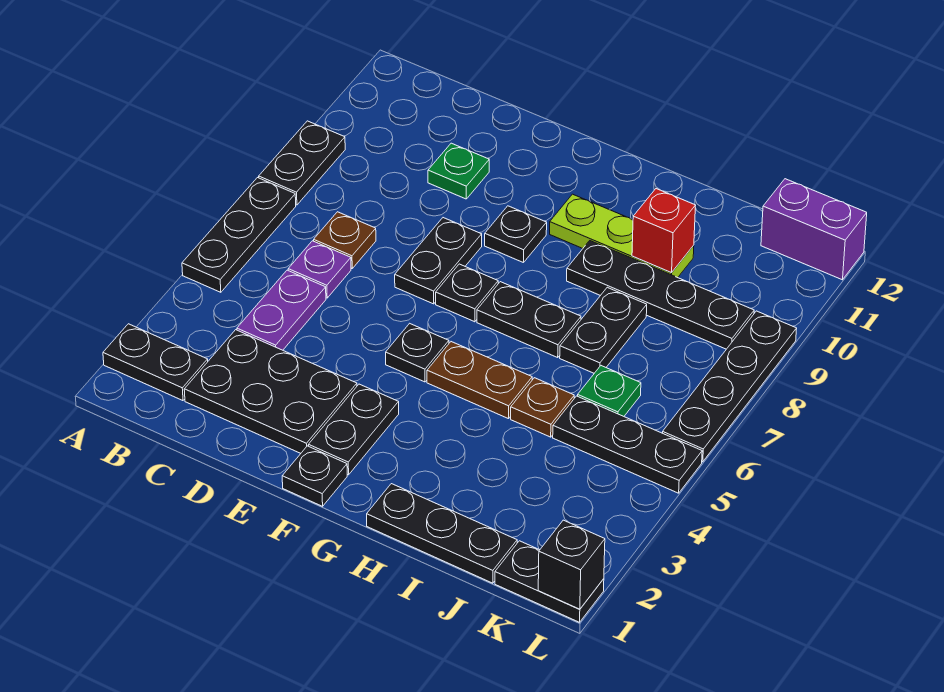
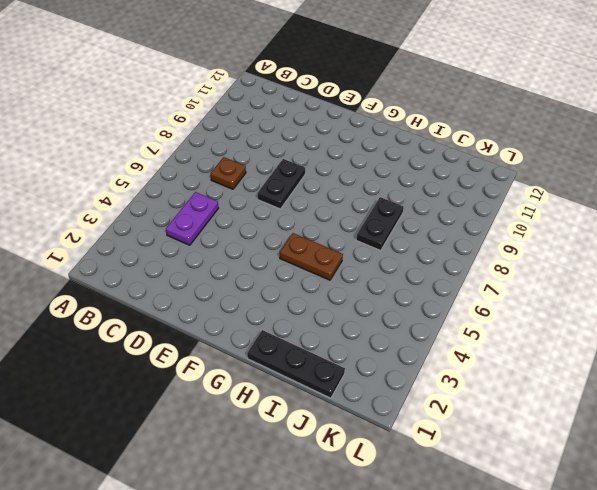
none -> black 1x2 plate [103,324,208,401]
none -> black 1x3 plate [182,178,296,292]
none -> black 1x2 plate [259,121,345,205]

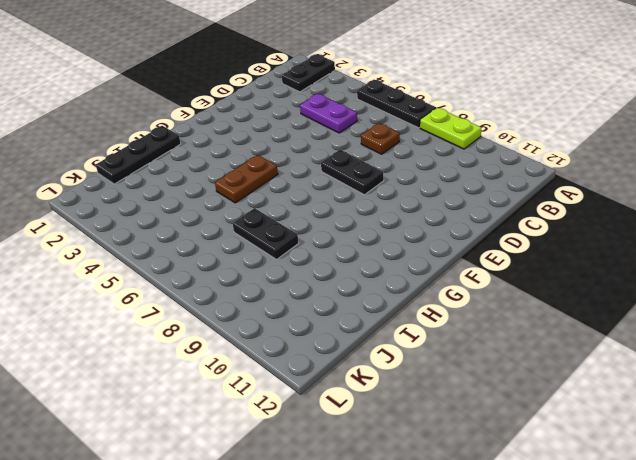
lime 1x2 plate [420,108,481,149] -> black 1x2 plate [259,121,345,205]
none -> black 2x3 plate [184,330,357,453]
none -> purple 1x1 plate [288,241,351,298]
none -> green 1x1 plate [428,143,489,199]

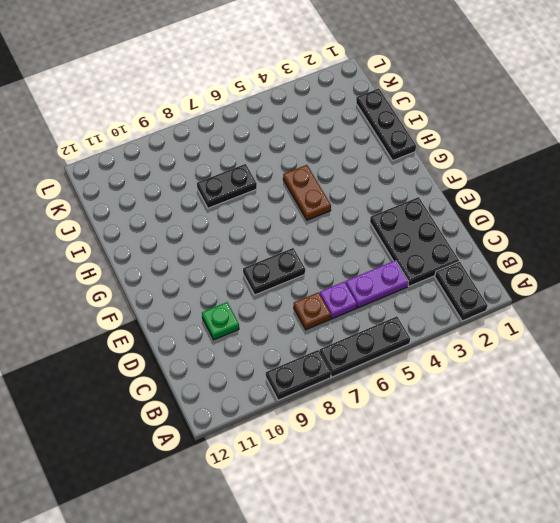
none -> black 1x1 plate [282,446,347,506]
none -> black 1x2 plate [309,384,399,475]
none -> black 1x1 plate [386,323,449,382]

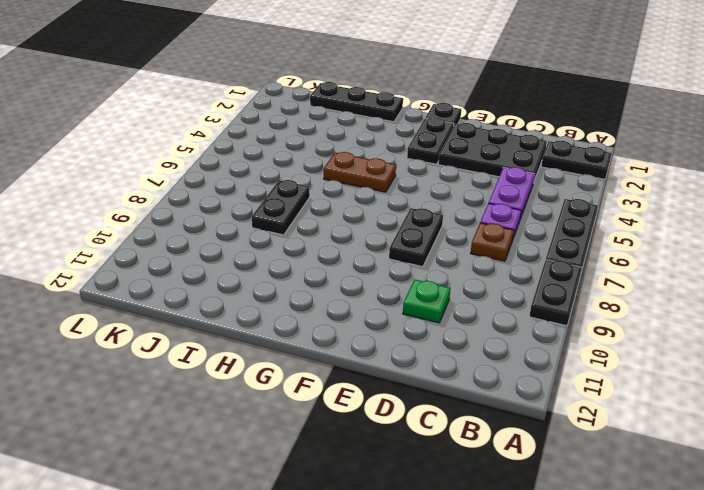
none -> black 1x1 plate [386,323,449,382]
none -> black 1x1 plate [436,264,498,322]
none -> black 1x1 plate [485,206,547,263]

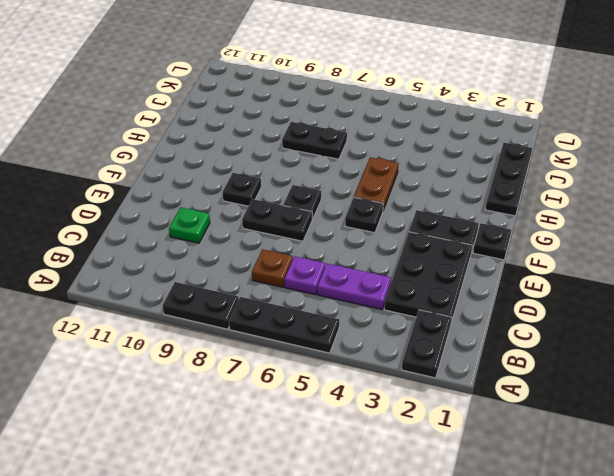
none -> black 1x2 plate [477,282,581,357]
none -> lime 1x3 plate [550,194,694,278]
none -> black 1x4 plate [567,241,754,349]

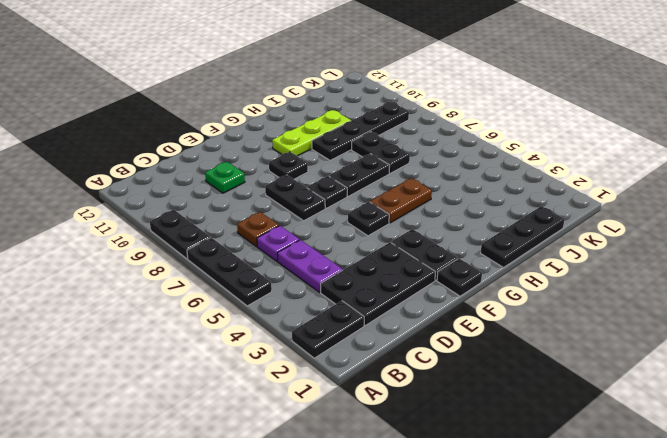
none -> brown 1x1 plate [511,378,574,437]
none -> black 1x3 plate [553,396,702,493]
none -> green 1x1 plate [578,366,641,416]

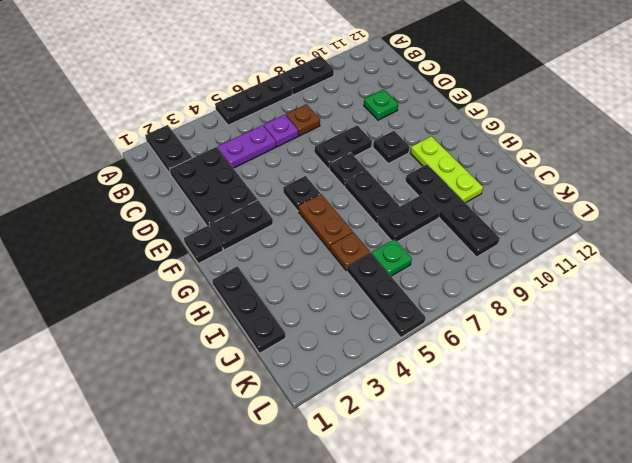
none -> black 1x2 plate [495,541,604,622]
none -> purple 1x2 brick [761,179,867,280]
none -> black 1x4 plate [663,311,797,462]

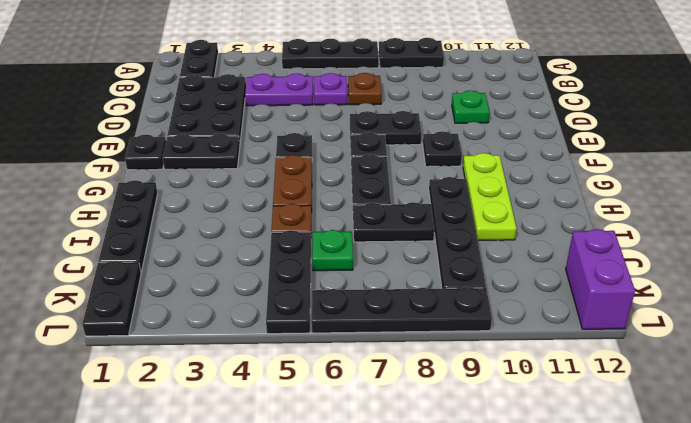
none -> red 1x1 brick [632,189,696,273]
none -> black 1x1 brick [538,520,605,609]

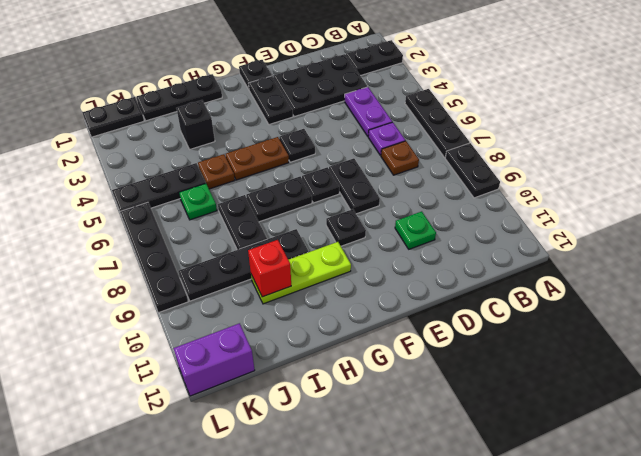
black 1x1 brick [177,100,215,149] -> black 1x1 brick moved to [538,520,605,609]

